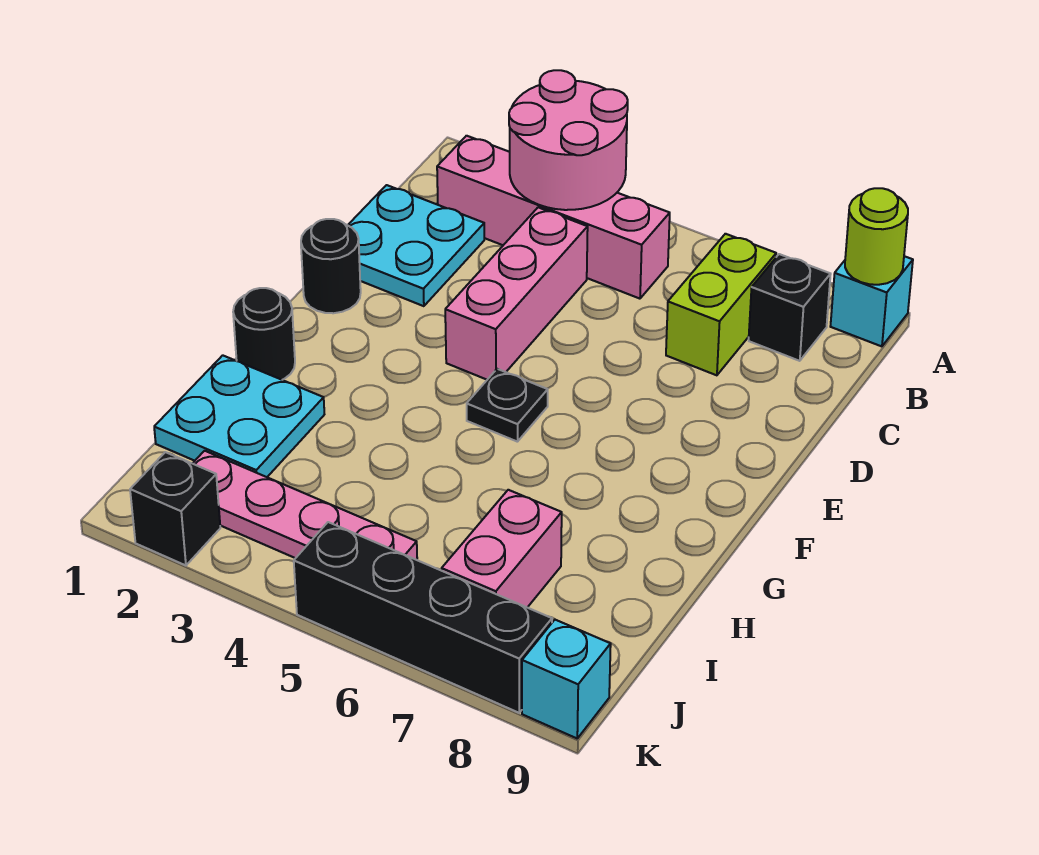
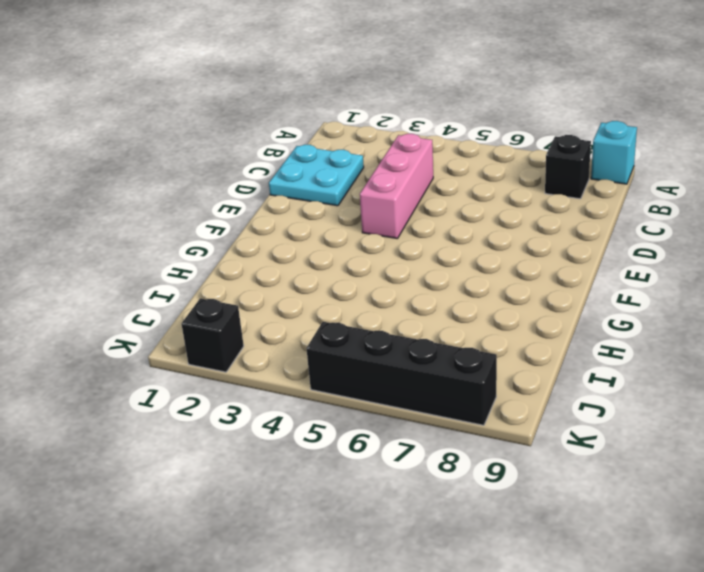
none -> pink 1x4 brick [437,136,670,299]
none -> lime 1x2 brick [666,234,776,375]
none -> black 1x1 round brick [301,219,361,313]

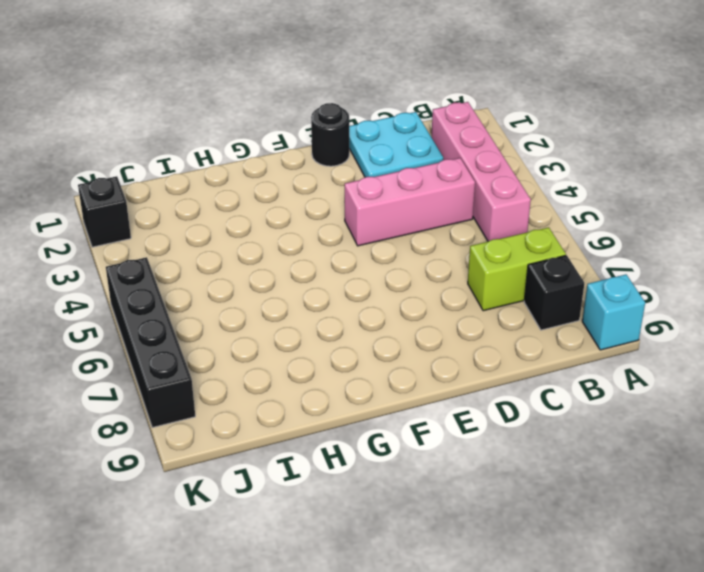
none -> black 1x1 plate [467,369,548,442]
none -> black 1x1 round brick [233,288,295,380]
none -> cyan 2x2 plate [154,355,324,477]

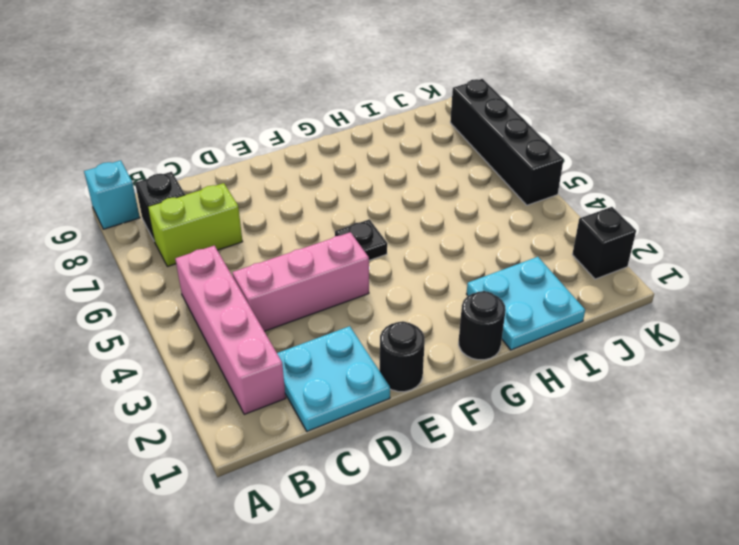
none -> pink 1x2 brick [442,490,562,607]
none -> pink 1x4 plate [192,451,417,560]
none -> cyan 1x1 brick [522,620,611,738]

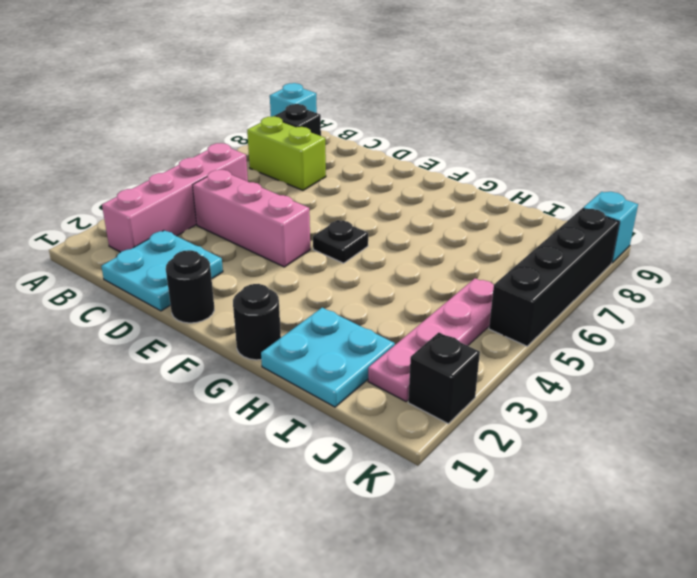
none -> pink 1x2 brick [442,490,562,607]
none -> pink 2x2 round brick [509,70,628,210]
none -> lime 1x1 round brick [845,188,908,285]

